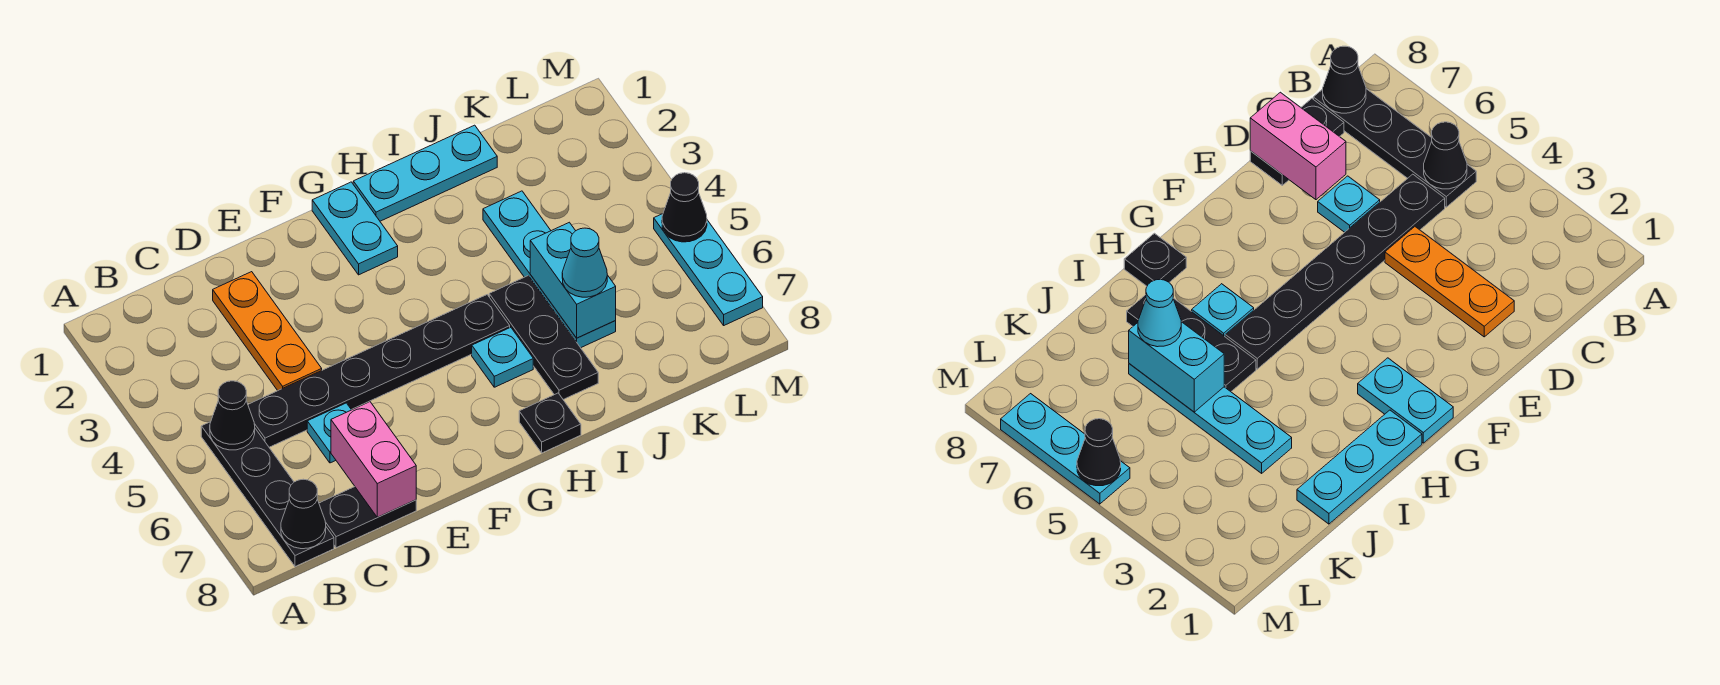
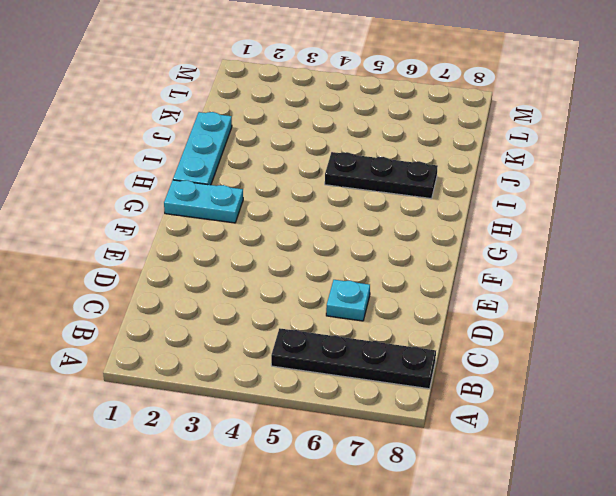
none -> black 1x6 plate [248,295,510,447]
none -> black 1x2 plate [319,487,416,548]
none -> orange 1x3 plate [213,272,322,391]

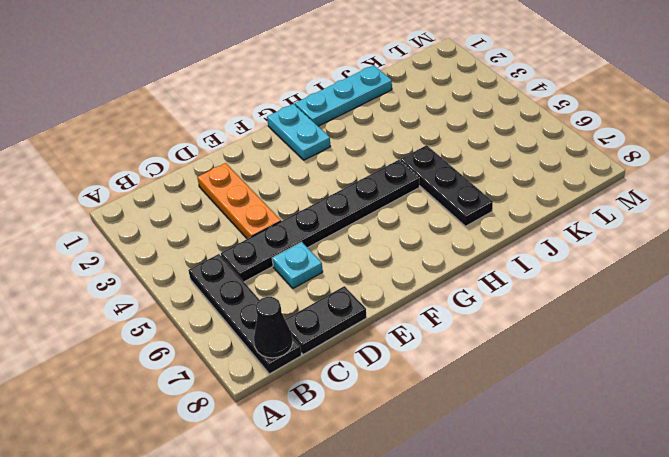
none -> cyan 1x1 plate [472,327,533,387]
none -> black 1x1 plate [519,393,581,453]
none -> cyan 1x4 plate [483,191,616,348]

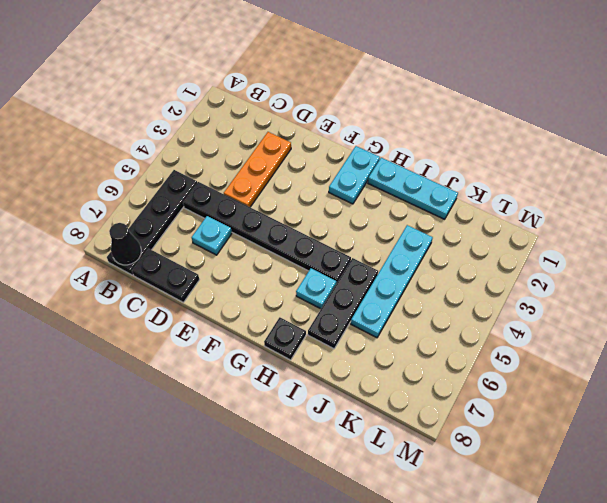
none -> cyan 1x3 plate [654,214,763,325]
none -> black 1x1 cone [210,381,255,450]
none -> pink 1x2 brick [331,402,416,517]

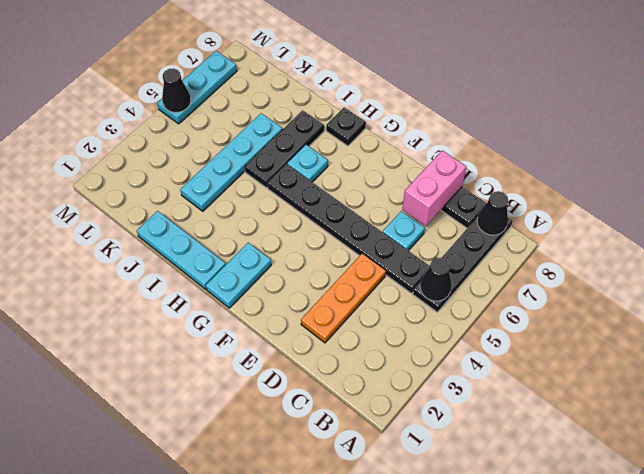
none -> cyan 1x2 brick [530,222,616,338]
none -> cyan 1x1 cone [562,228,607,297]

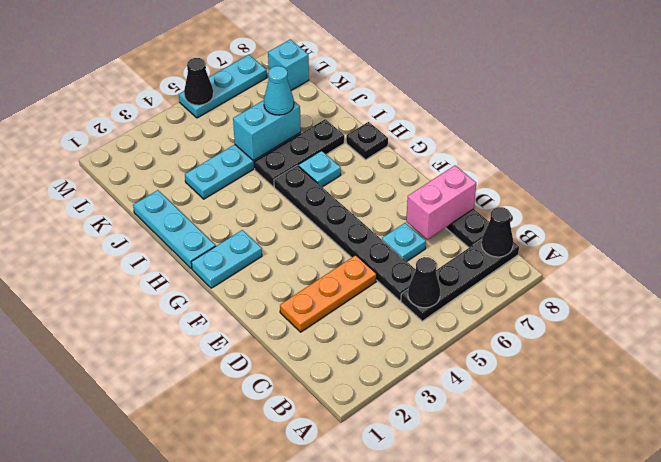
cyan 1x1 brick [268,40,309,90] -> none

